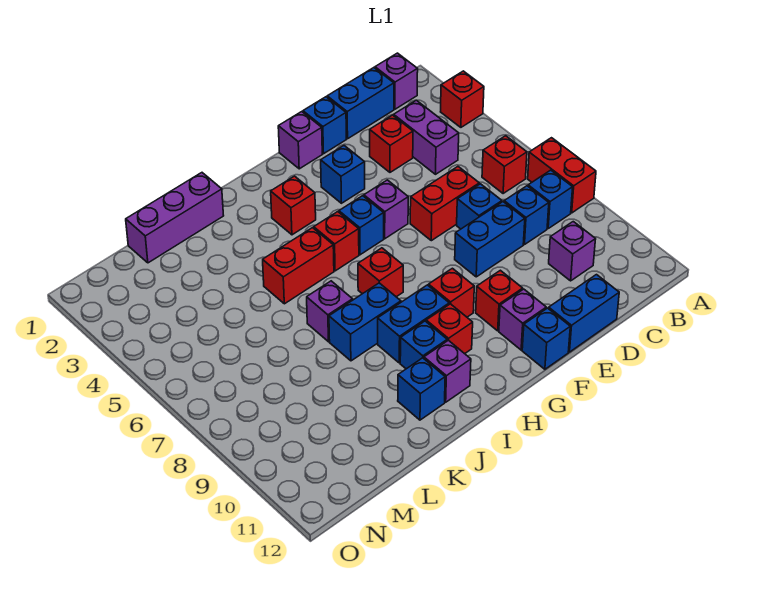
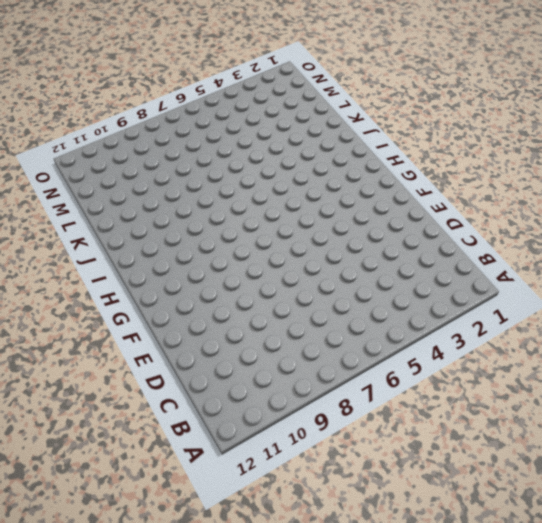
none -> red 1x1 brick [441,71,484,127]
none -> red 1x2 brick [528,138,596,213]
none -> purple 1x1 brick [375,53,418,109]
none -> red 1x1 brick [482,136,527,193]

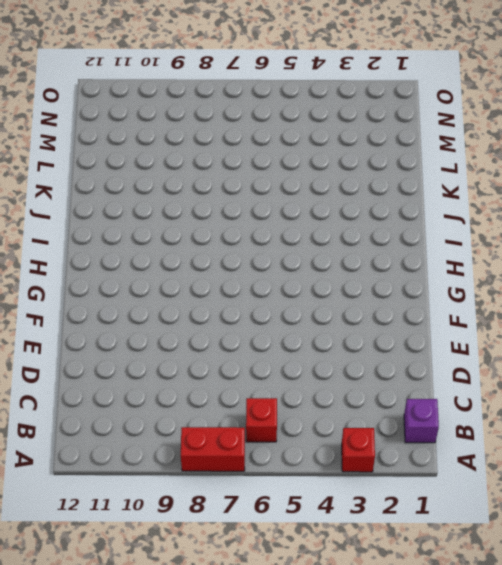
none -> blue 1x1 brick [528,170,573,228]
none -> blue 1x2 brick [327,68,394,139]
none -> purple 1x2 brick [394,100,459,174]
none -> blue 1x1 brick [504,186,549,245]

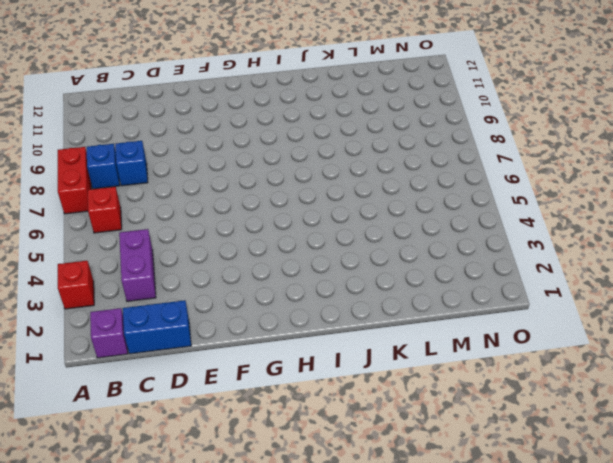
none -> purple 1x1 brick [549,222,596,281]
none -> red 1x1 brick [370,115,413,172]
none -> red 1x2 brick [410,167,479,241]
none -> blue 1x1 brick [457,184,502,229]

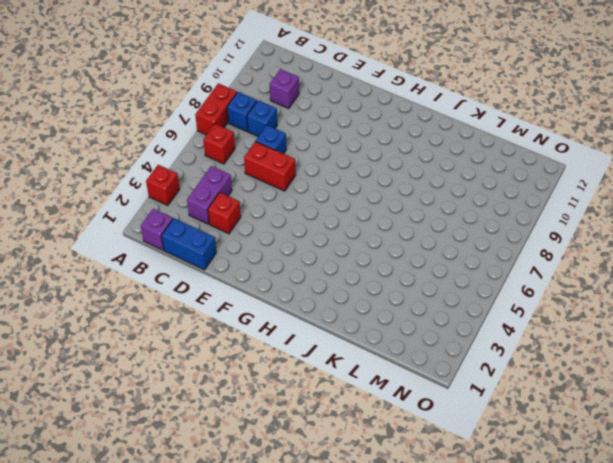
none -> blue 1x2 brick [455,202,525,277]
none -> blue 1x2 brick [549,275,619,352]
none -> blue 1x1 brick [303,97,346,154]
none -> purple 1x1 brick [278,112,322,169]

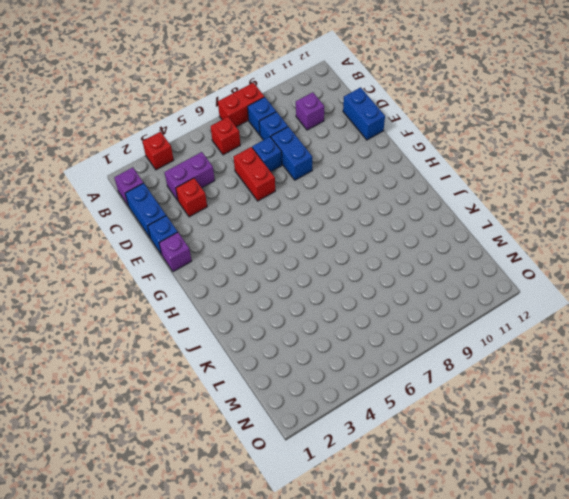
none -> blue 1x1 brick [321,146,365,203]
none -> purple 1x1 brick [364,180,408,239]
none -> red 1x1 brick [476,270,523,331]
none -> purple 1x1 brick [499,289,546,350]

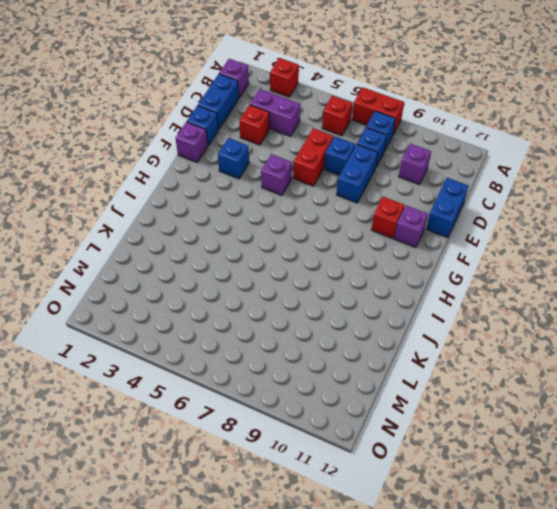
none -> blue 1x1 brick [522,308,570,369]
none -> blue 1x1 brick [339,196,384,255]
none -> red 1x1 brick [429,268,474,317]
none -> red 1x1 brick [271,176,316,235]

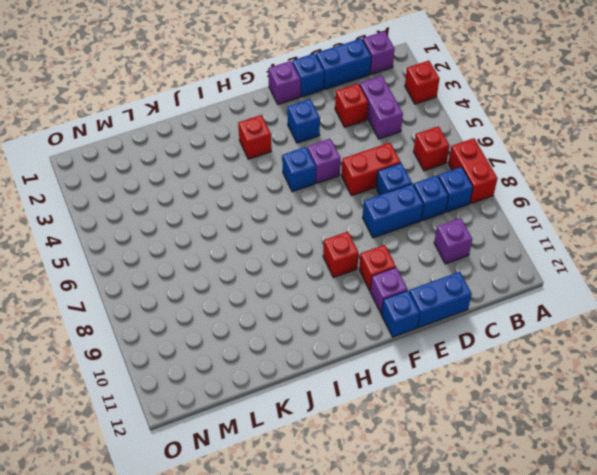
none -> red 1x1 brick [314,212,359,271]
none -> red 1x1 brick [358,248,403,297]
none -> blue 1x2 brick [378,285,449,363]
none -> red 1x1 brick [426,304,473,354]

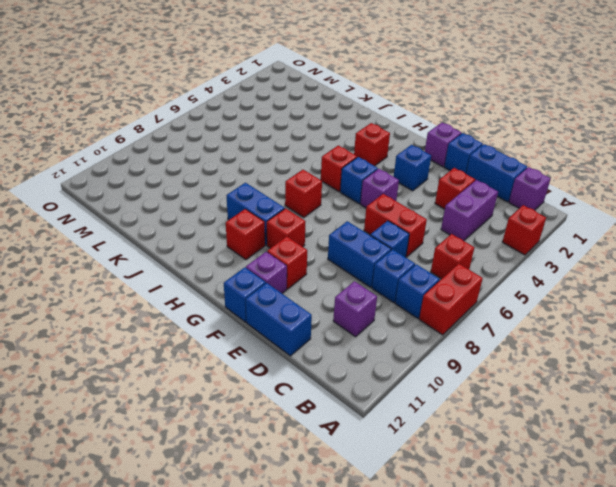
none -> red 1x2 brick [263,228,334,304]
none -> blue 1x2 brick [329,283,401,361]
none -> blue 1x1 brick [400,321,447,369]
none -> purple 1x1 brick [424,340,471,402]

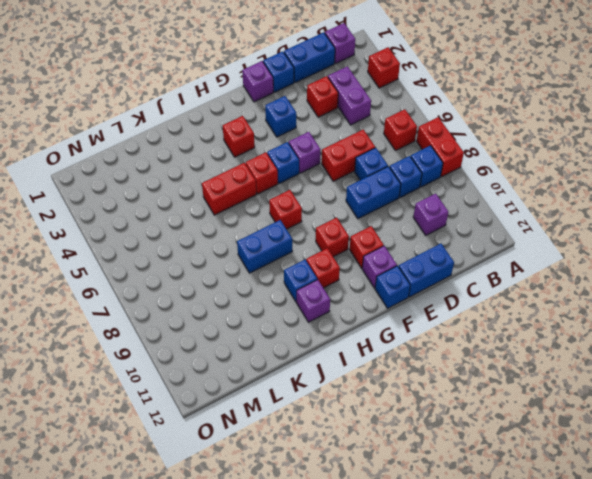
none -> blue 1x2 brick [378,285,449,363]
none -> purple 1x3 brick [126,173,224,263]
none -> purple 1x1 brick [307,281,353,342]
none -> blue 1x1 brick [398,358,445,420]

